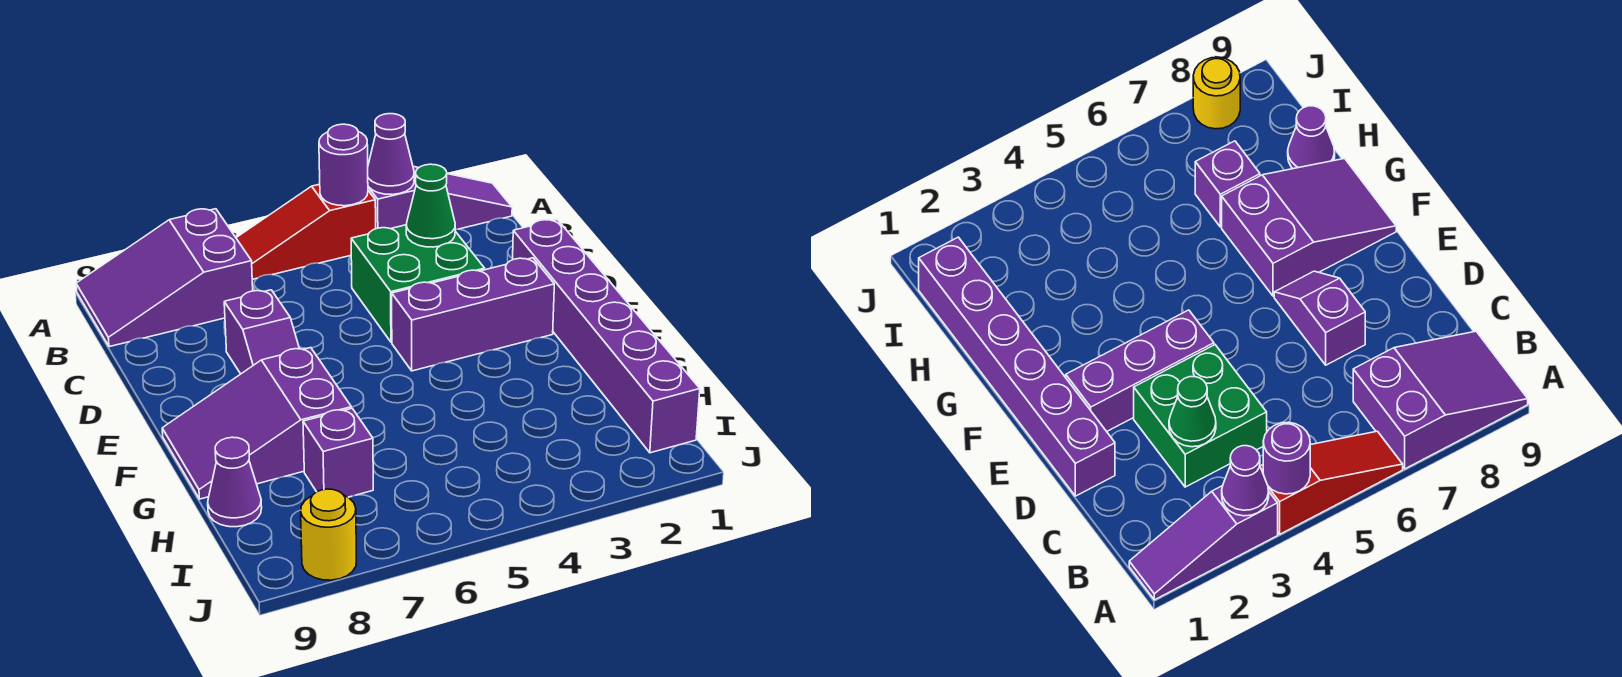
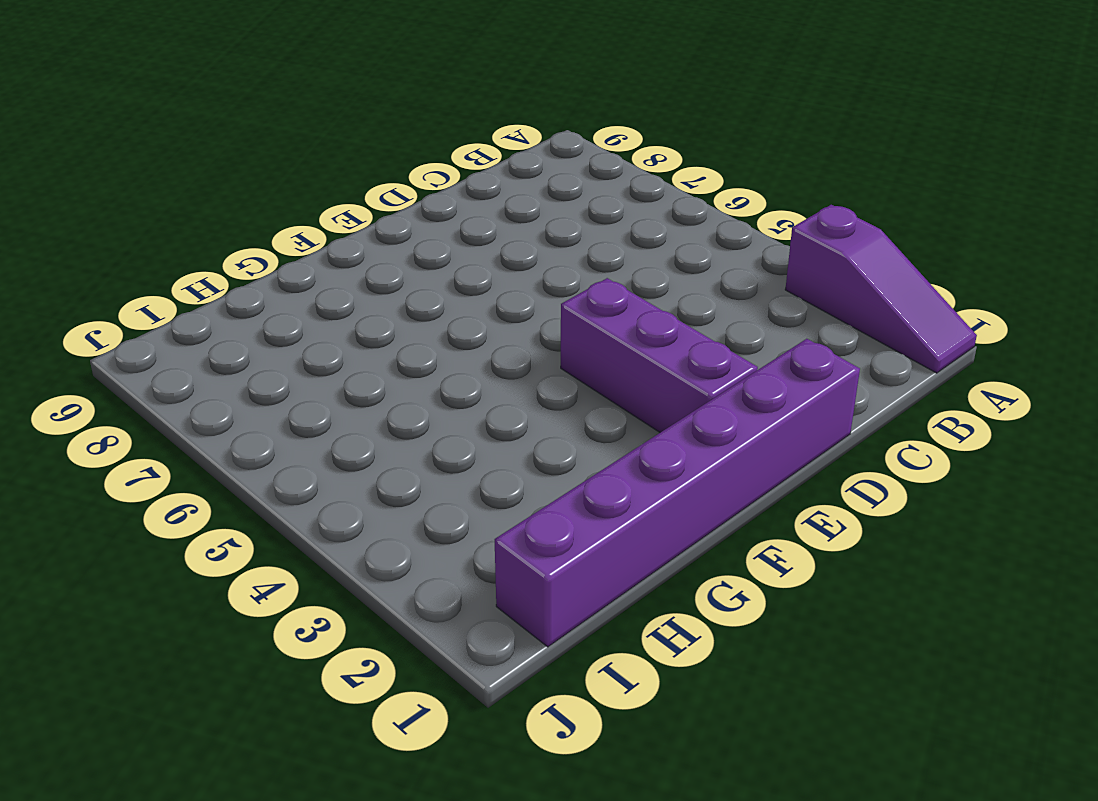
none -> red 1x3 slope [236,184,376,279]
none -> purple 2x3 slope [76,209,253,347]
none -> green 2x2 brick [351,225,485,342]

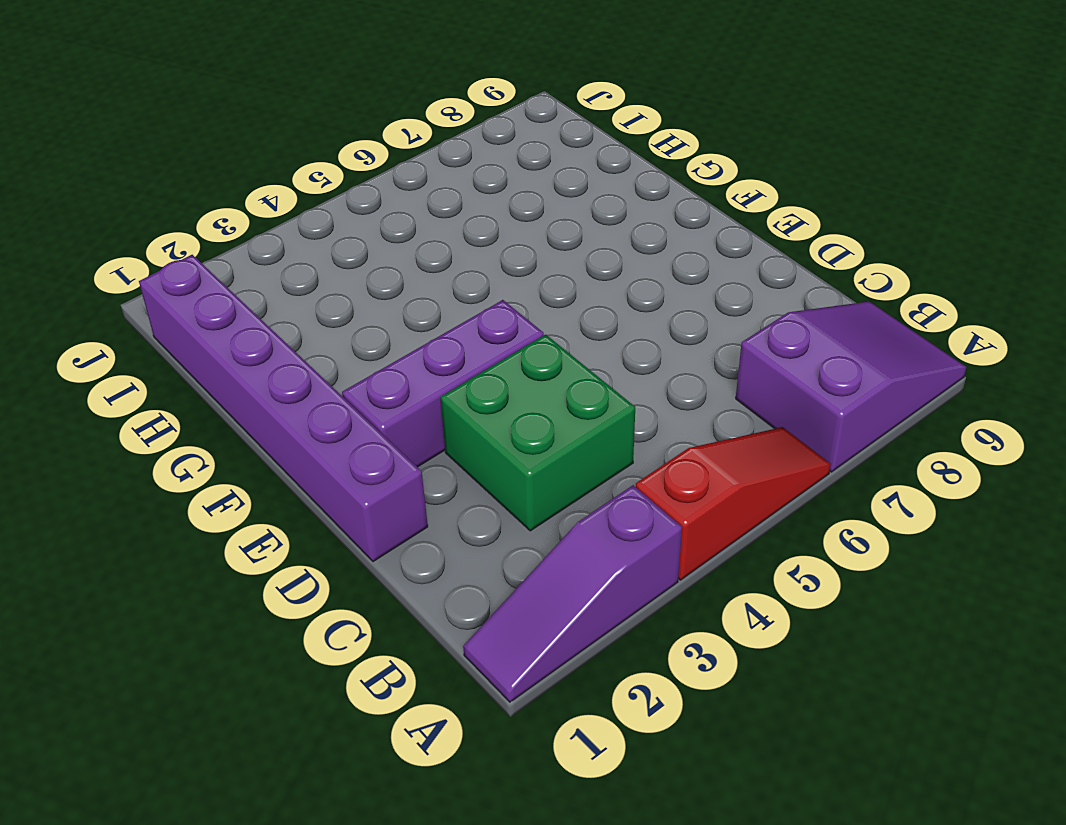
none -> purple 1x2 slope [224,290,299,374]
none -> purple 2x3 slope [162,348,351,499]
none -> purple 1x1 brick [303,408,373,497]

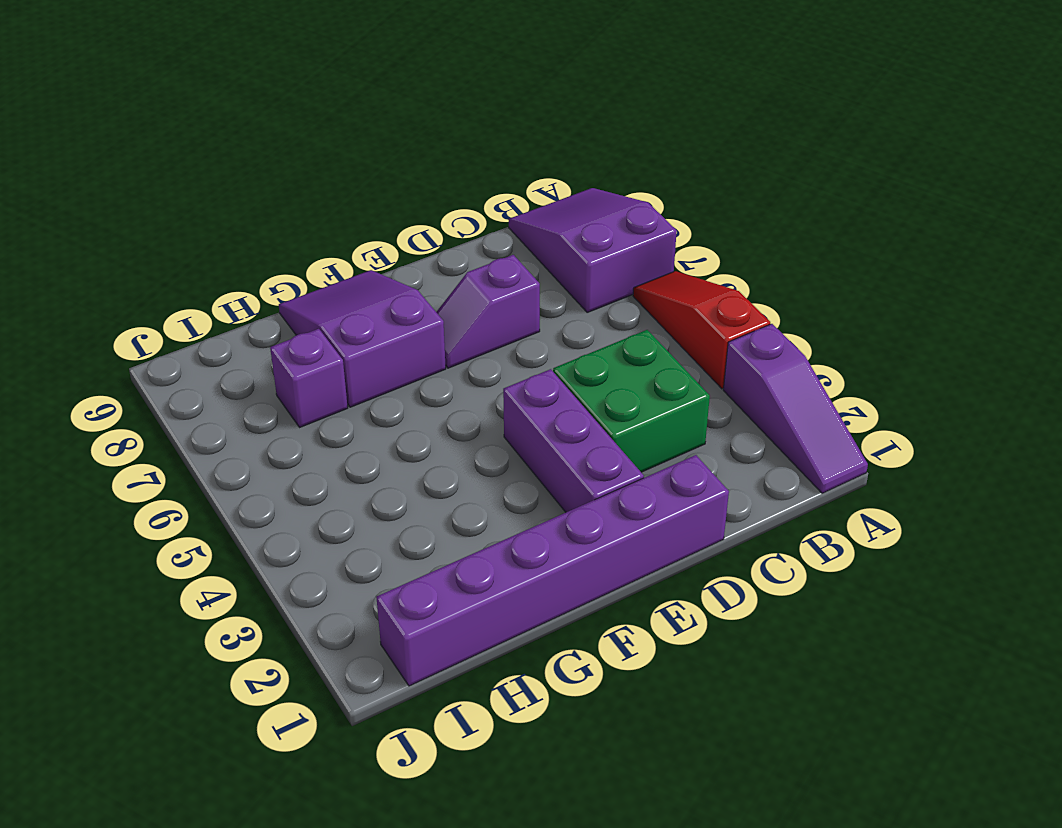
none -> purple 1x1 cone [208,437,262,527]
none -> yellow 1x1 round brick [301,489,356,580]
none -> purple 1x1 cone [368,114,414,195]

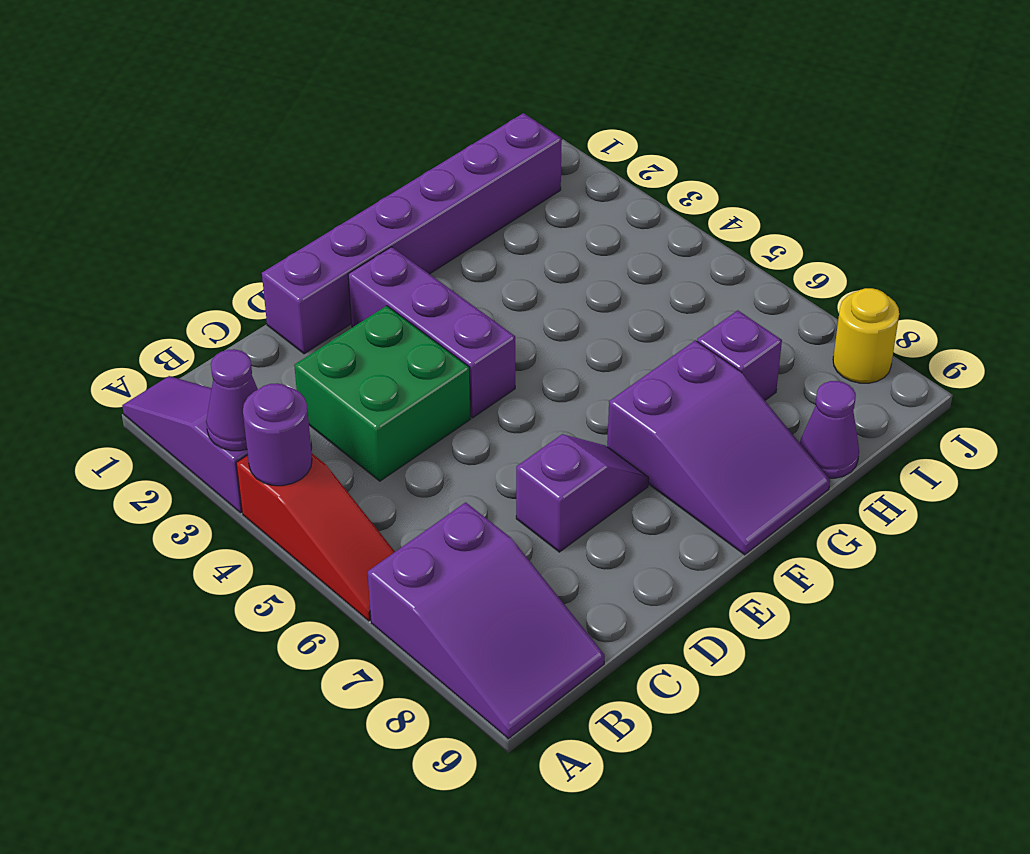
none -> green 1x1 cone [406,164,455,247]

